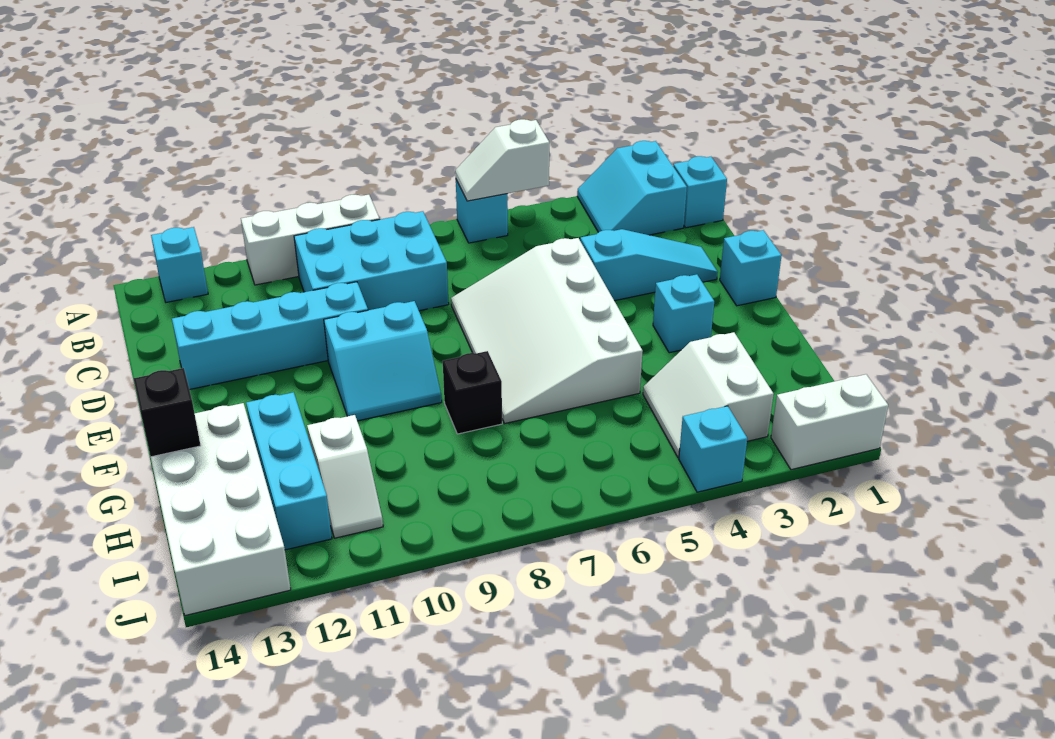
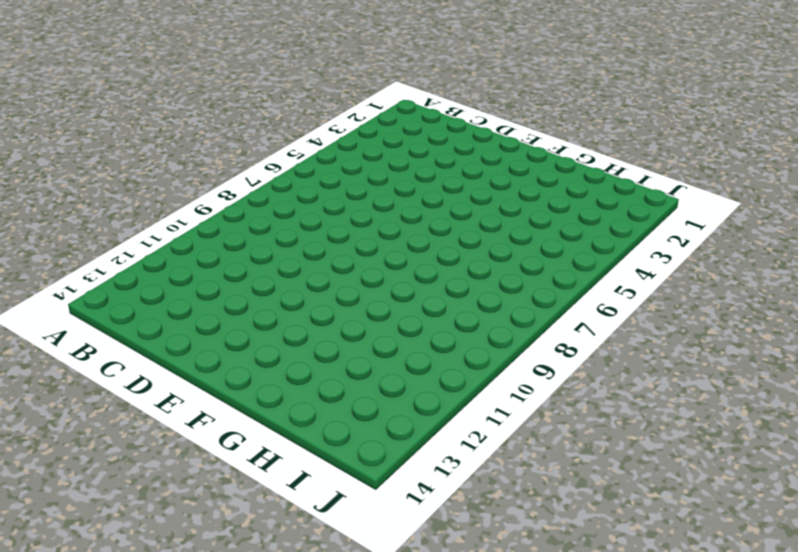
none -> cyan 2x2 slope [577,141,687,235]
none -> cyan 1x1 brick [456,180,508,243]
none -> white 1x3 brick [241,195,379,285]

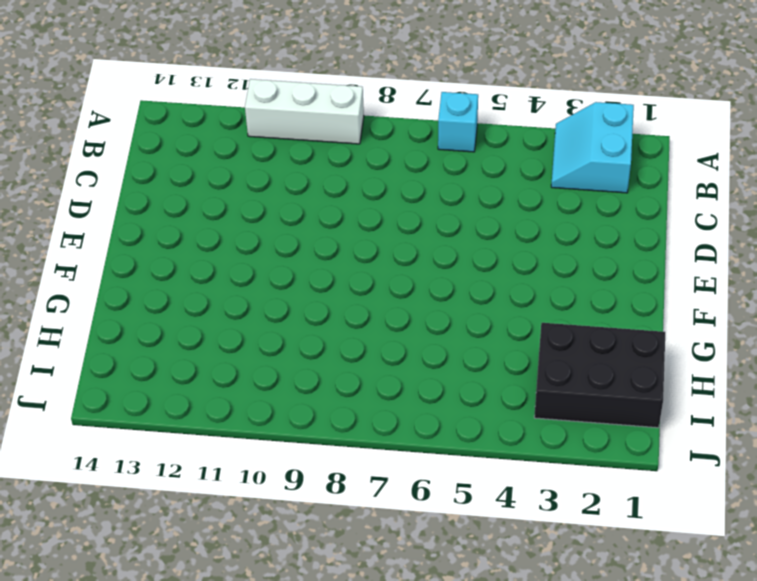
black 2x3 brick [534,323,665,428] -> white 2x2 slope [643,332,774,458]
none -> cyan 1x1 brick [151,227,208,302]
none -> cyan 1x1 brick [673,156,727,228]
none -> cyan 2x3 brick [294,211,449,311]

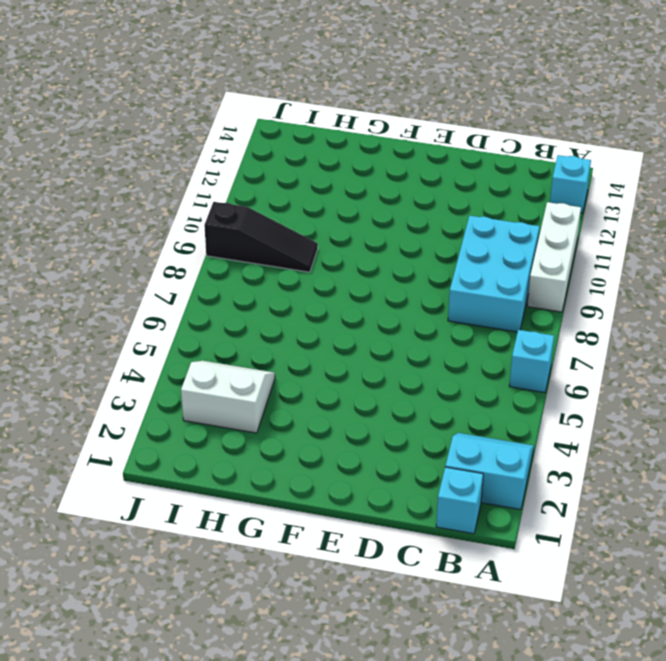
black 1x3 slope [204,202,318,272] -> none
none -> cyan 1x3 slope [580,229,718,301]
none -> white 3x4 slope [451,238,643,423]
none -> cyan 1x4 brick [172,282,368,390]

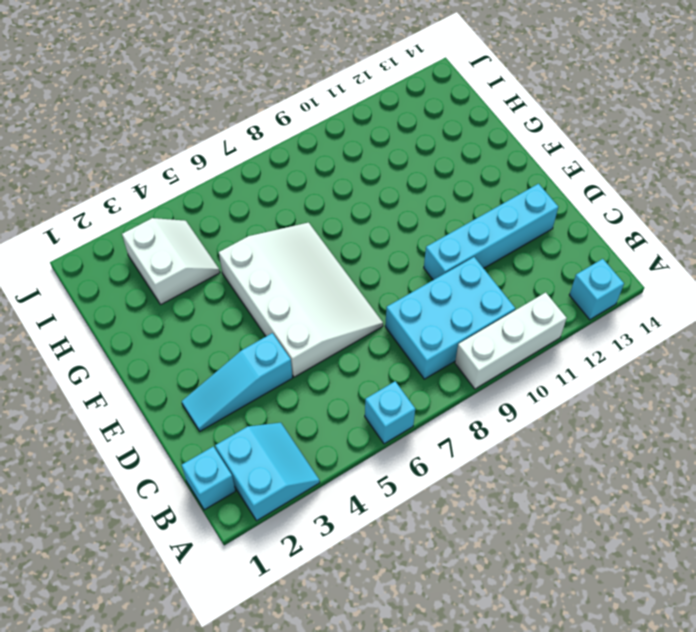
none -> cyan 1x1 brick [720,230,782,306]
none -> cyan 2x2 slope [324,301,442,421]
none -> cyan 1x1 brick [653,274,714,353]

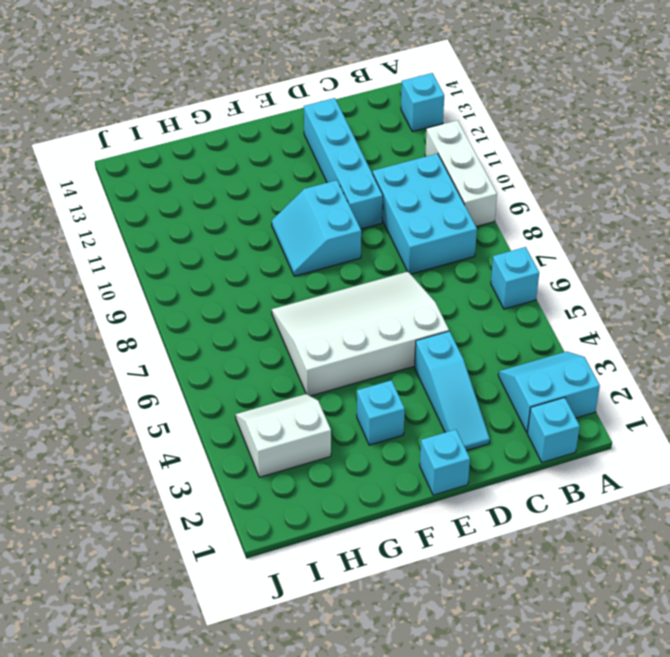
none -> black 1x1 brick [443,351,502,434]
none -> cyan 1x3 brick [246,392,332,550]
none -> white 2x4 brick [151,403,291,615]

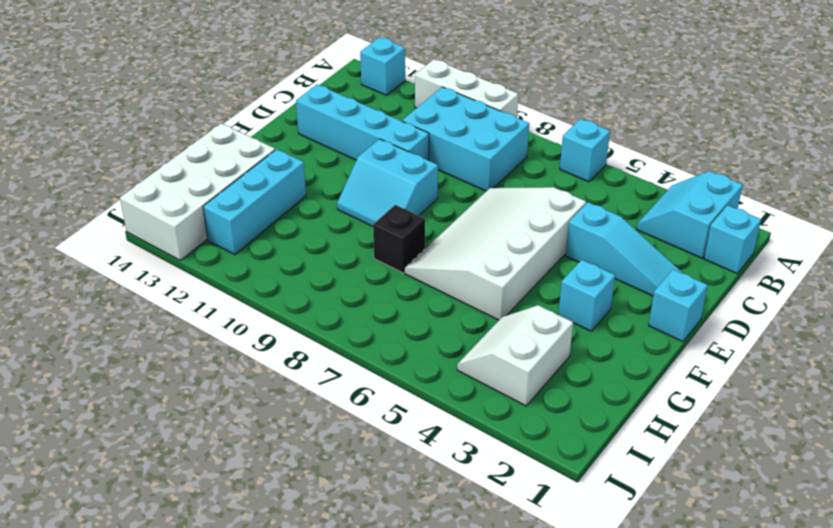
none -> white 1x2 slope [307,415,383,538]
none -> white 1x2 brick [771,374,888,470]
none -> cyan 1x1 brick [679,406,747,492]

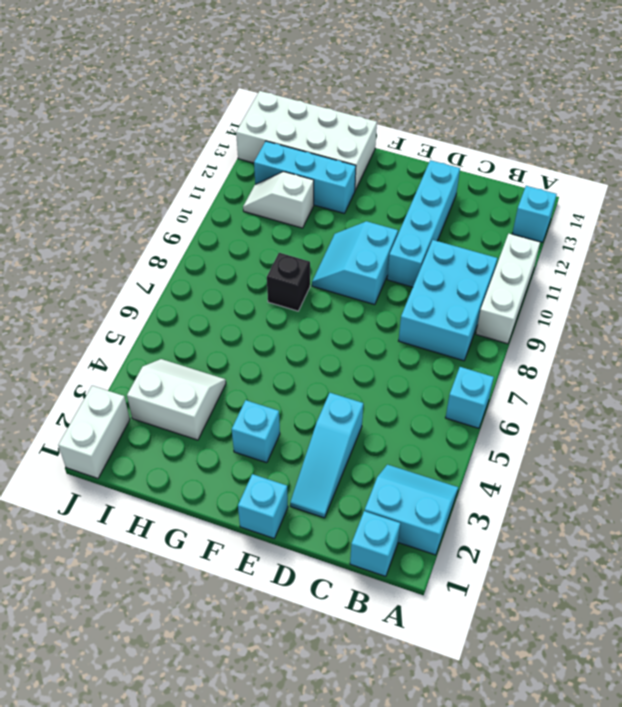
none -> white 3x4 slope [451,238,643,423]
none -> cyan 1x1 brick [679,406,747,492]
none -> white 1x2 slope [455,119,549,201]

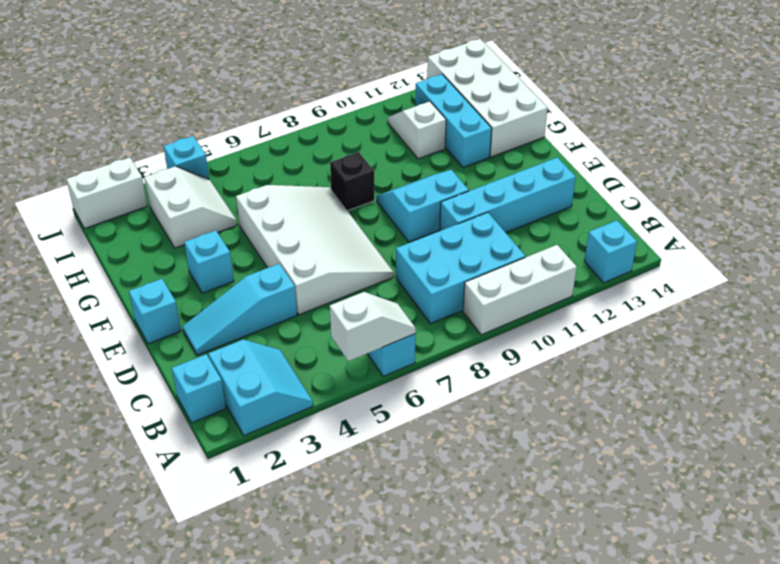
none -> black 1x1 brick [134,368,201,457]

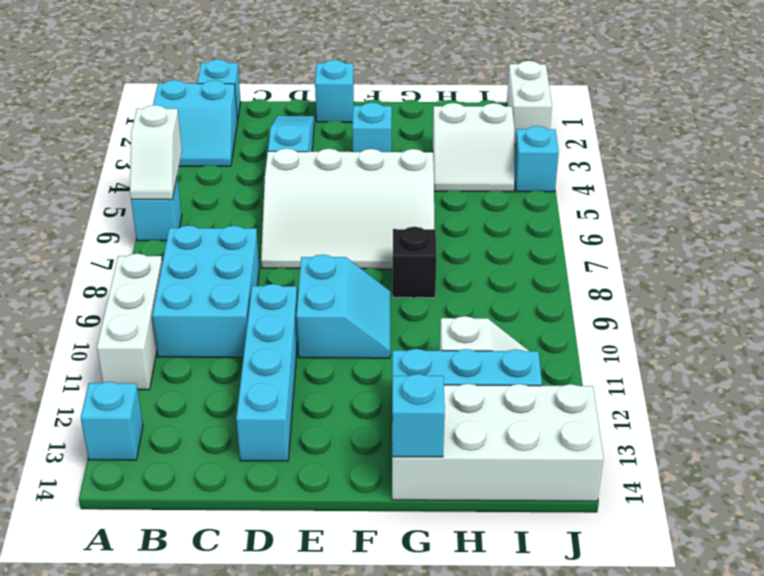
cyan 1x1 brick [392,374,445,457] -> black 1x1 brick [134,368,201,457]

